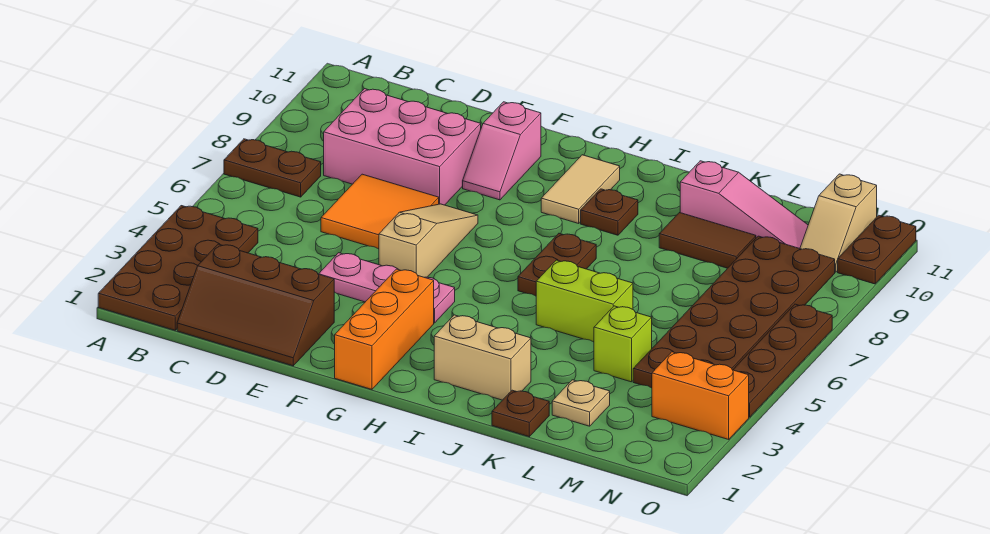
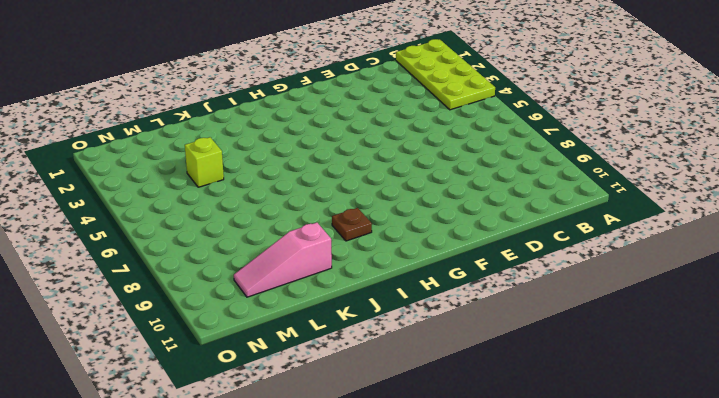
lime 2x4 plate [396,39,495,110] -> brown 2x4 plate [98,206,258,330]
none -> brown 1x2 plate [224,139,321,197]
none -> brown 2x3 slope [177,244,334,366]
none -> pink 2x3 brick [324,89,481,205]

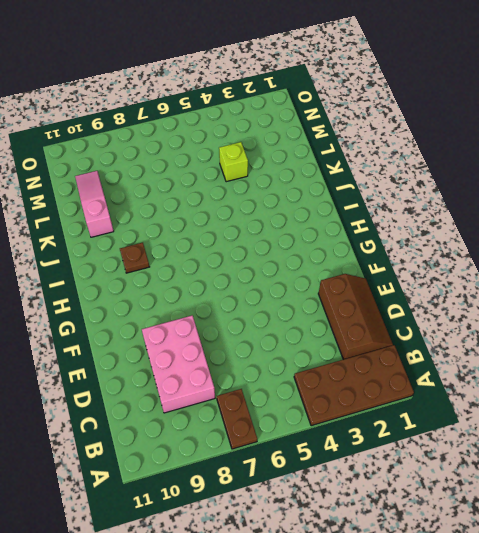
none -> orange 2x2 tile [321,174,439,249]
none -> pink 1x3 plate [319,253,455,323]
none -> tan 1x3 slope [379,204,478,277]

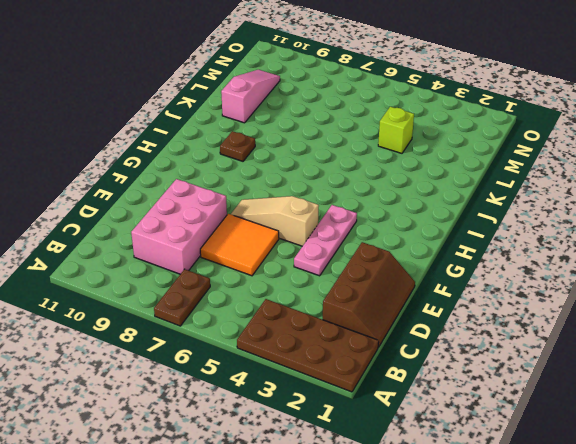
none -> pink 1x2 slope [463,102,541,200]
none -> orange 1x3 brick [335,269,434,389]
none -> tan 1x2 tile [541,155,620,223]

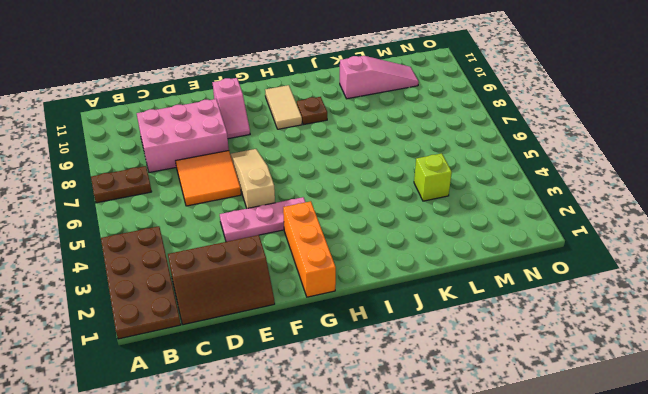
none -> tan 1x2 brick [434,315,531,400]
none -> brown 1x2 plate [518,233,596,296]
none -> lime 1x2 brick [536,260,633,342]

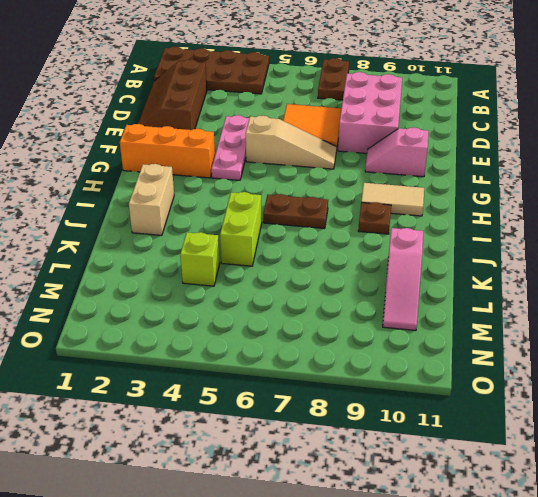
none -> brown 1x1 plate [492,390,549,437]
none -> brown 1x2 tile [659,213,756,268]
none -> tan 1x1 plate [552,380,610,426]

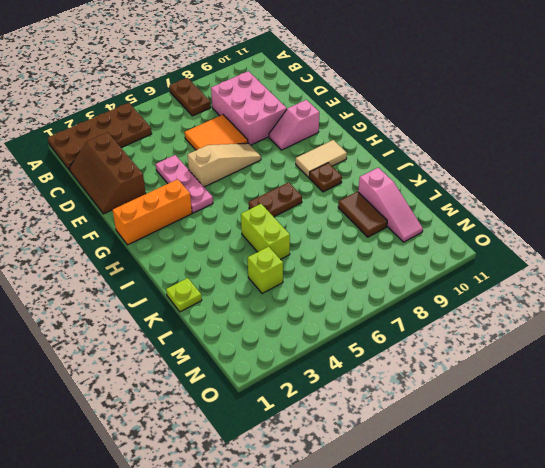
lime 1x1 plate [166,278,202,312] -> brown 1x1 plate [492,390,549,437]
none -> tan 1x2 brick [434,315,531,400]
none -> tan 1x1 plate [552,380,610,426]
none -> brown 2x6 plate [633,236,835,388]

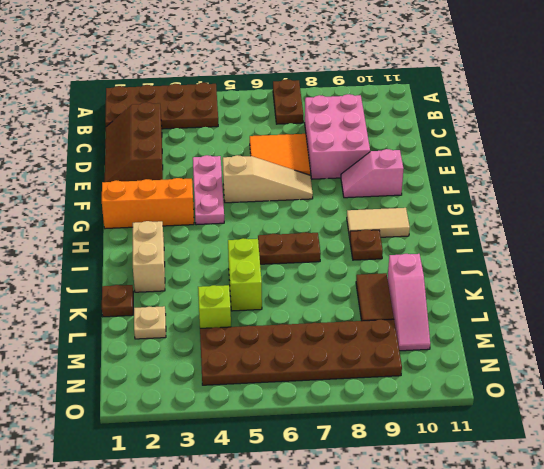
none -> orange 1x2 brick [652,352,749,439]
none -> tan 1x2 slope [800,174,877,272]
none -> brown 1x4 plate [733,304,832,417]

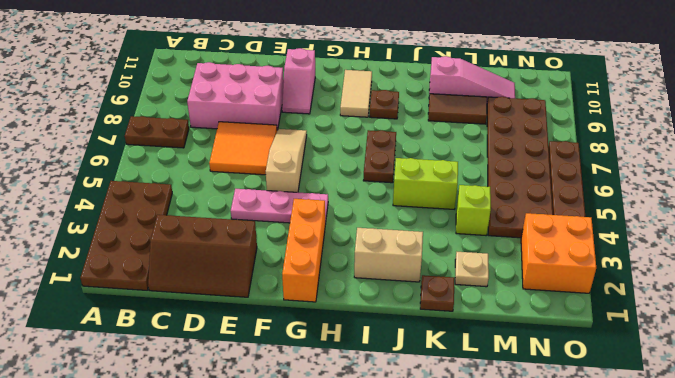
orange 2x2 brick [521,213,596,293] -> orange 1x2 brick [652,352,749,439]
none -> tan 1x2 slope [800,174,877,272]
none -> brown 1x2 plate [838,215,916,284]

